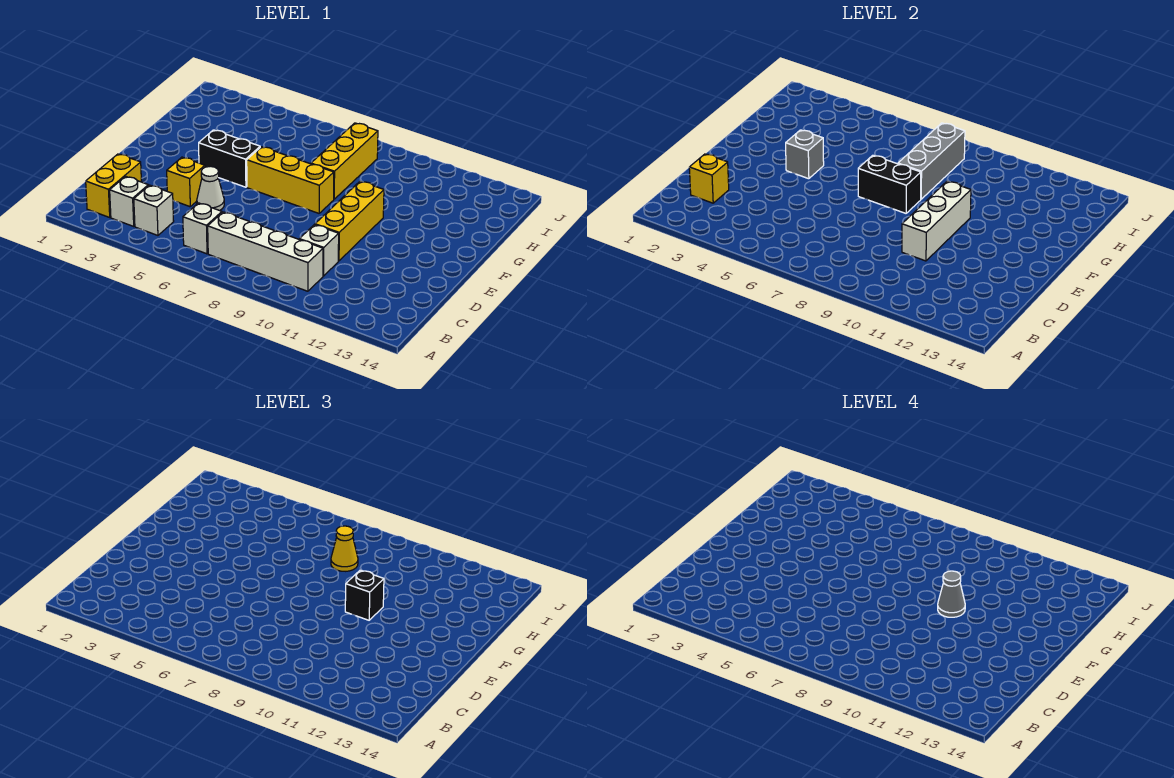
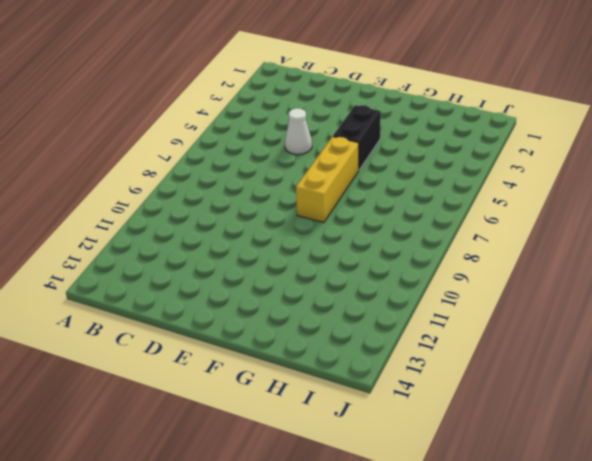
none -> yellow 1x2 brick [86,154,141,217]
none -> white 1x1 brick [110,176,148,226]
none -> white 1x1 brick [134,185,174,235]

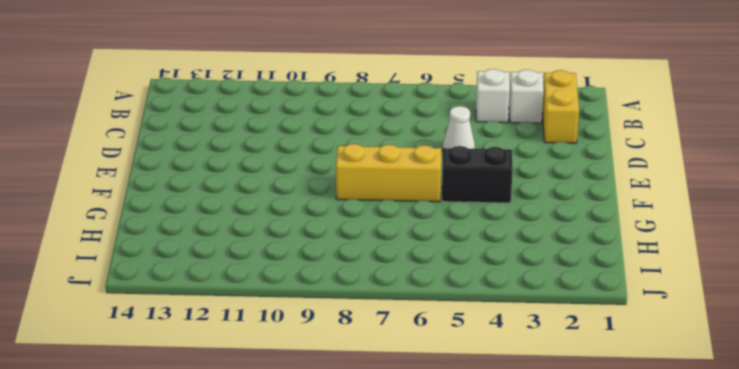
none -> white 1x1 brick [183,203,222,254]
none -> white 1x4 brick [208,212,323,291]
none -> white 1x1 brick [299,225,339,276]

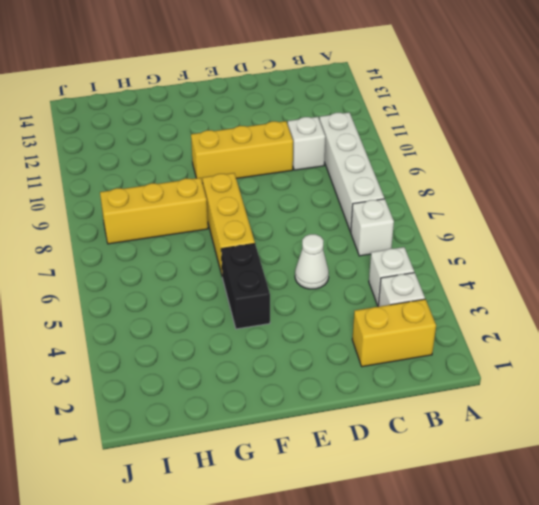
none -> yellow 1x1 brick [167,157,205,207]
none -> yellow 1x1 brick [689,154,729,203]
none -> white 1x3 brick [902,181,971,261]

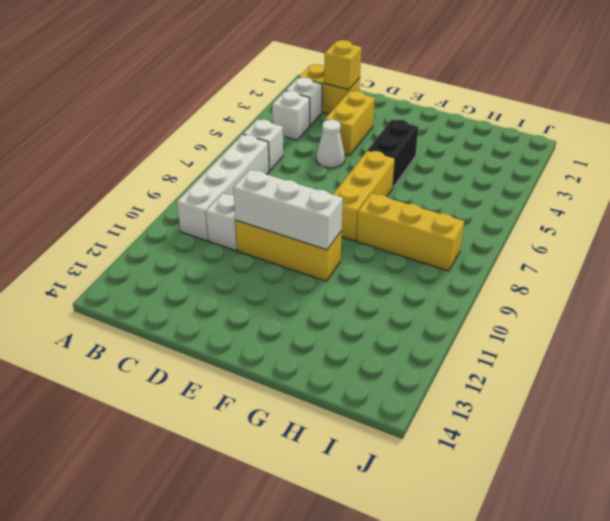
yellow 1x2 brick [325,91,375,155] -> yellow 1x1 brick [167,157,205,207]
none -> grey 1x1 brick [786,130,824,179]
none -> black 1x2 brick [858,155,921,213]
none -> grey 1x3 brick [898,123,965,199]

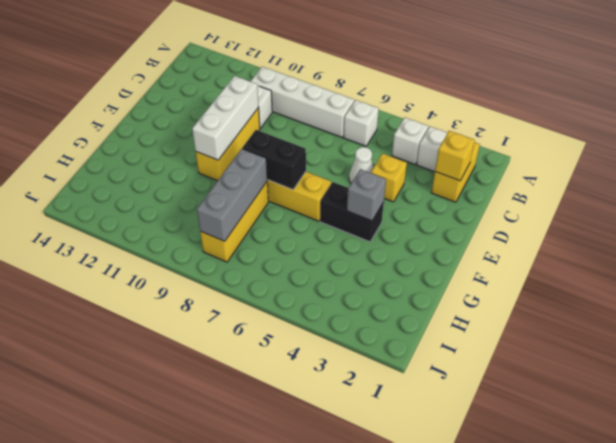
none -> black 1x1 brick [345,570,384,620]
none -> yellow 1x1 cone [331,526,358,571]
none -> grey 1x1 cone [938,571,965,617]

